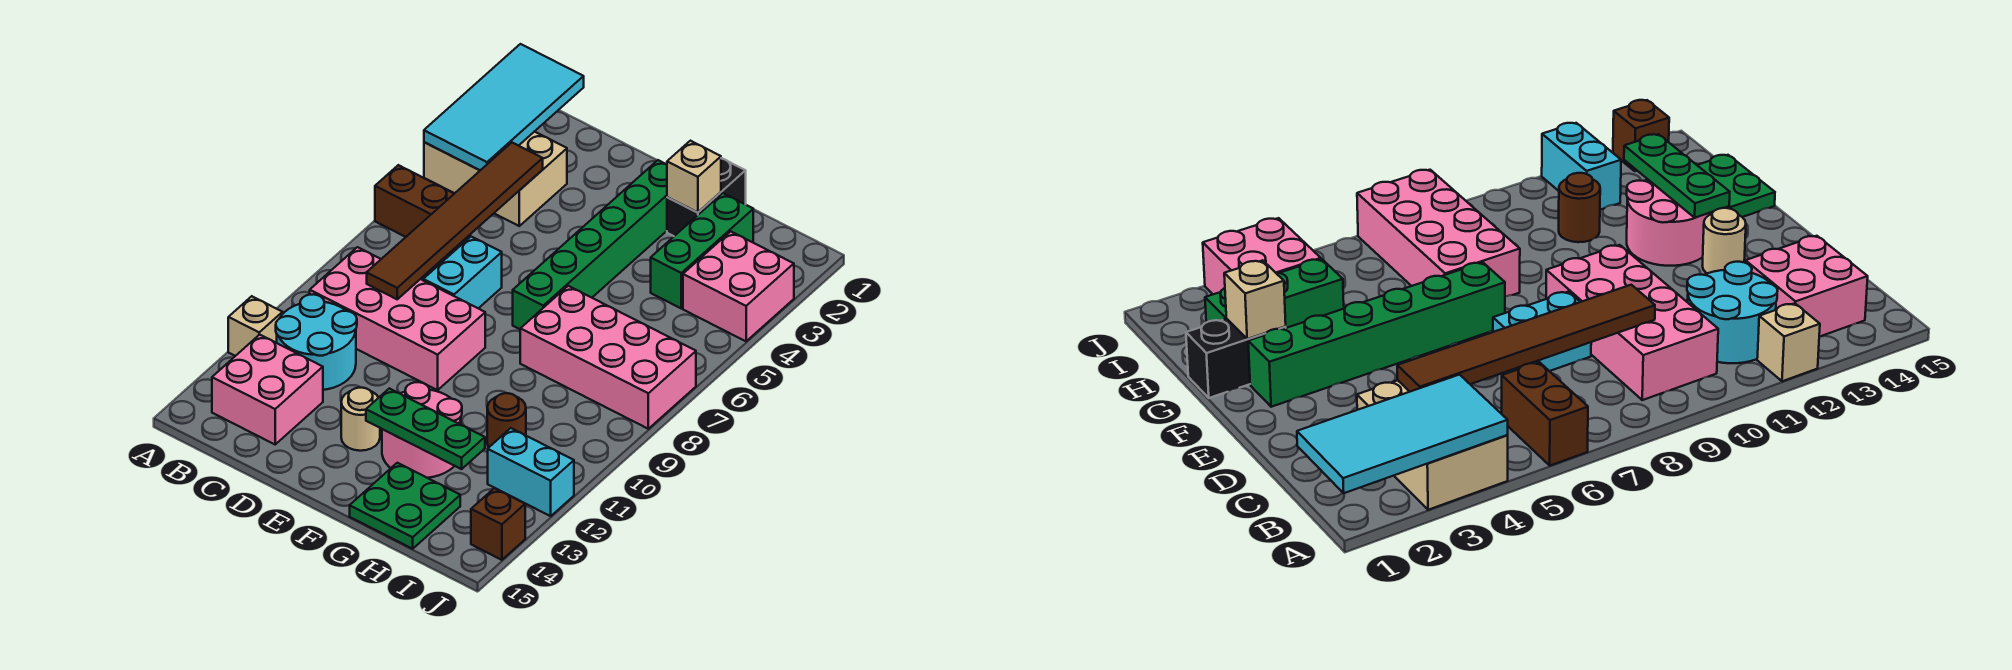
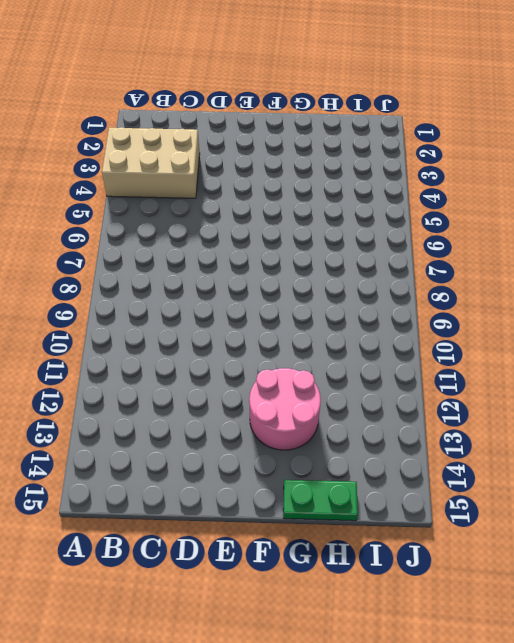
green 1x2 plate [283,480,358,521] -> green 2x2 plate [350,463,460,549]
none -> brown 1x2 brick [375,165,454,237]
none -> tan 1x1 brick [228,296,283,356]
none -> pink 2x4 brick [310,247,485,390]

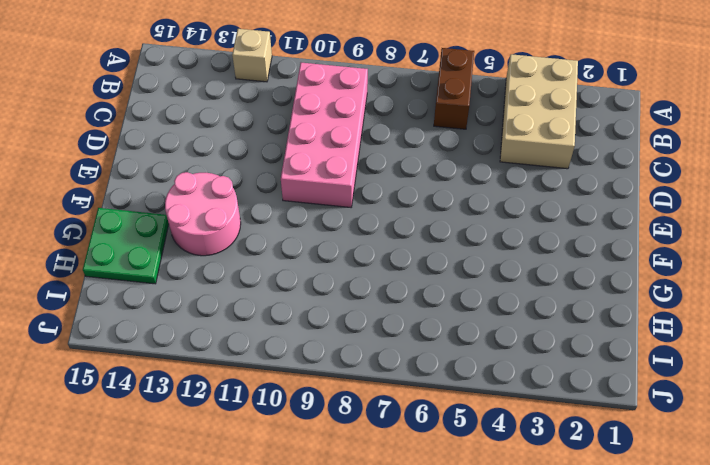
none -> cyan 2x2 round brick [276,294,357,390]
none -> pink 2x2 brick [212,335,323,444]
none -> cyan 1x2 brick [423,237,502,308]

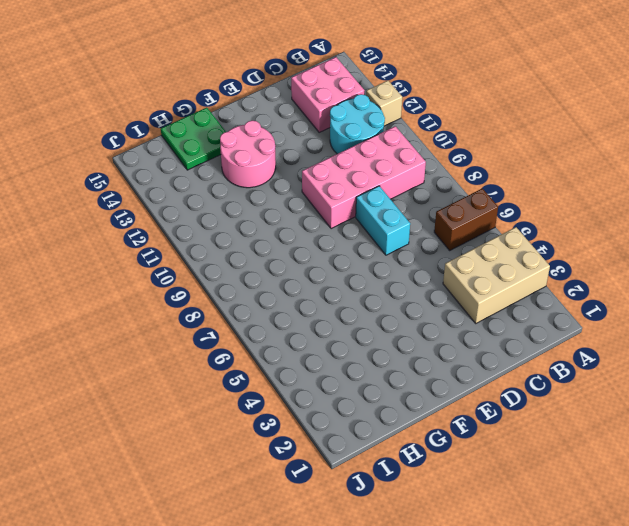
none -> tan 1x1 round brick [341,388,380,451]
none -> green 1x6 brick [513,160,667,329]
none -> black 1x2 brick [667,158,746,236]

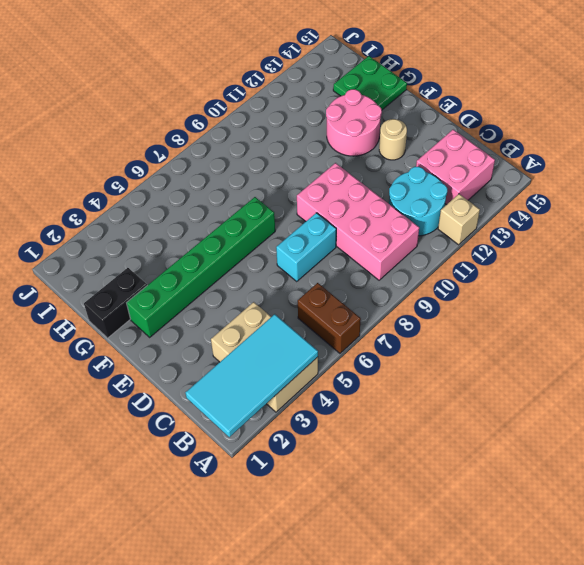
none -> pink 2x4 brick [520,286,696,429]
none -> green 1x3 brick [651,193,753,308]
none -> brown 1x1 round brick [487,393,526,448]

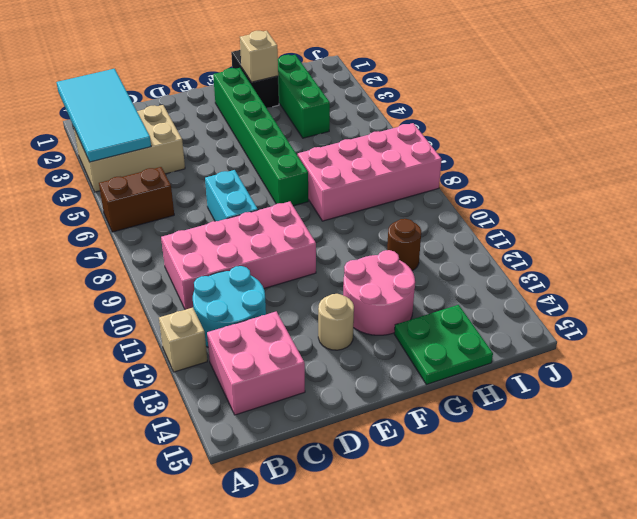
none -> pink 2x2 brick [683,231,794,341]
none -> cyan 1x2 brick [488,428,574,516]
none -> brown 1x1 brick [471,488,525,560]

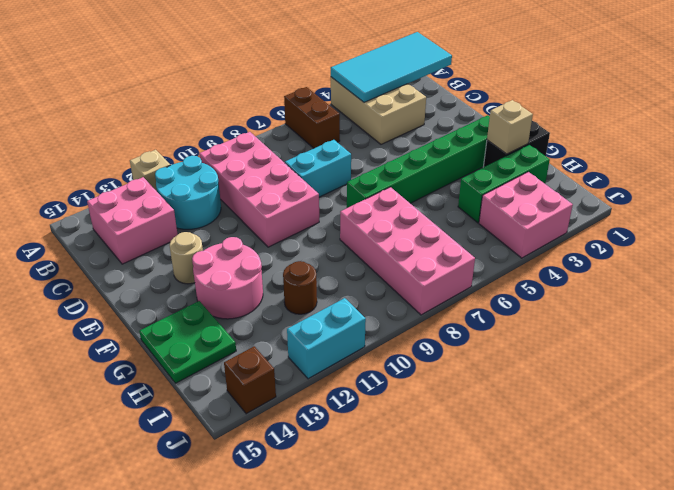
cyan 1x2 brick [287,298,366,379] -> cyan 1x2 brick turned to [488,428,574,516]
none -> brown 1x6 tile [367,143,543,299]
none -> green 1x3 plate [366,388,485,469]

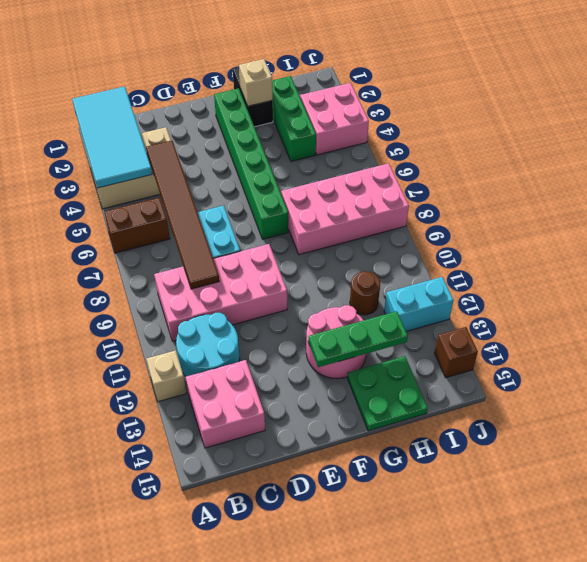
none -> tan 1x1 round brick [341,388,380,451]

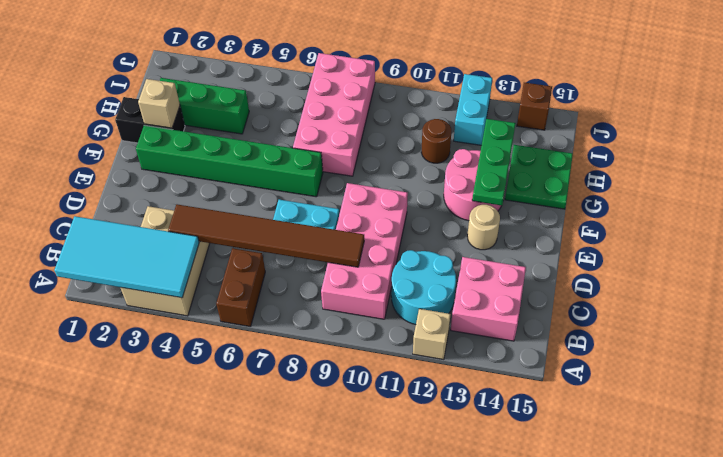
none -> pink 2x2 brick [683,231,794,341]

